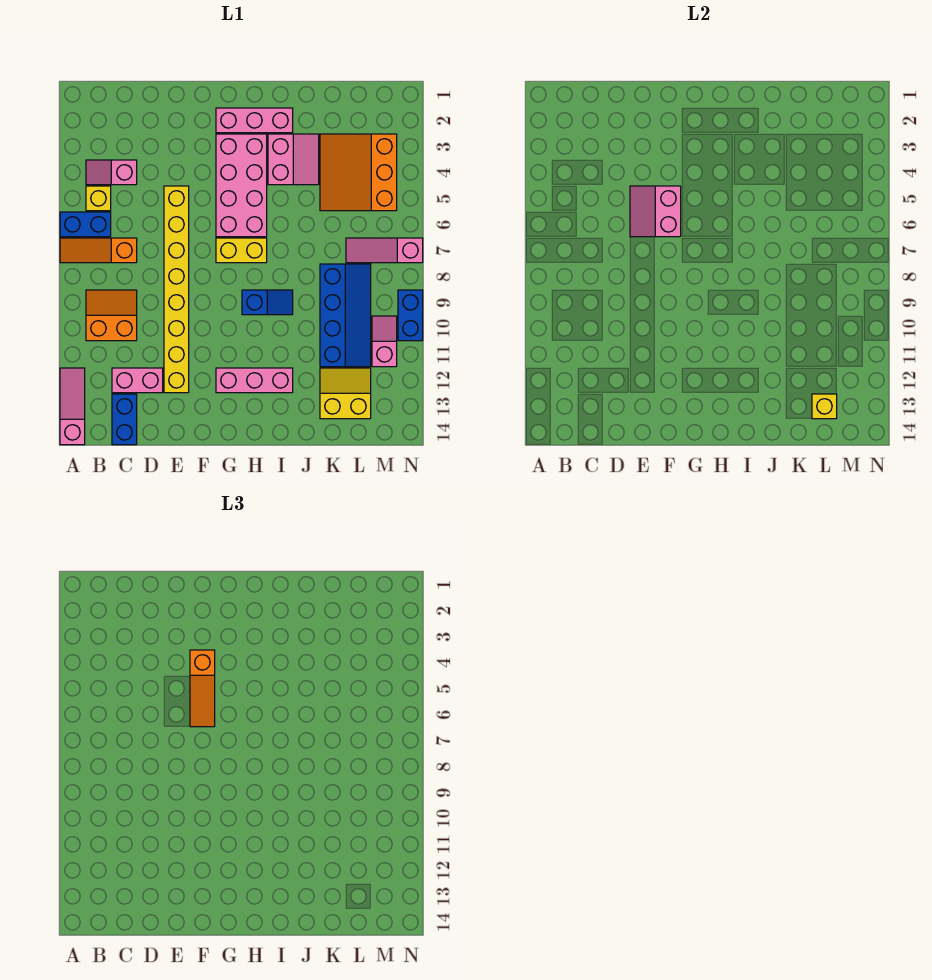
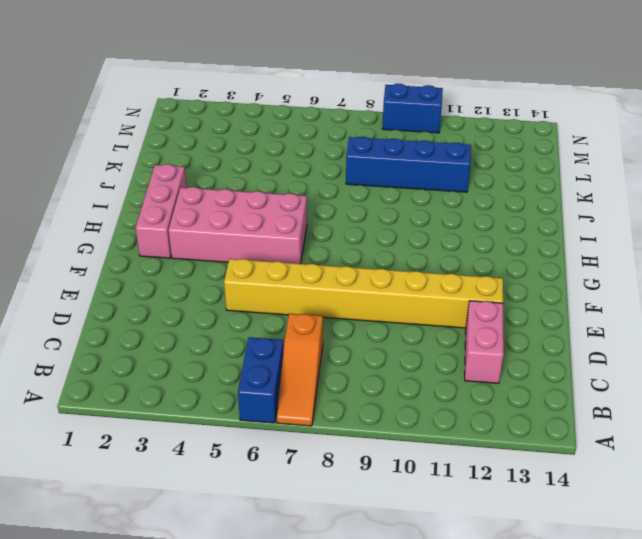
none -> pink 1x3 slope [60,368,85,445]
none -> pink 1x2 slope [86,160,137,185]
none -> yellow 1x1 brick [86,186,111,211]

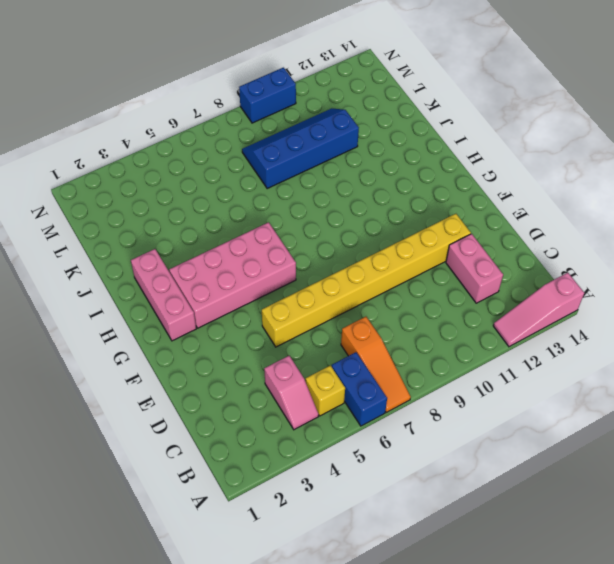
none -> orange 2x2 slope [86,290,137,341]
none -> blue 1x2 brick [112,394,137,445]
none -> yellow 1x2 brick [216,238,267,263]

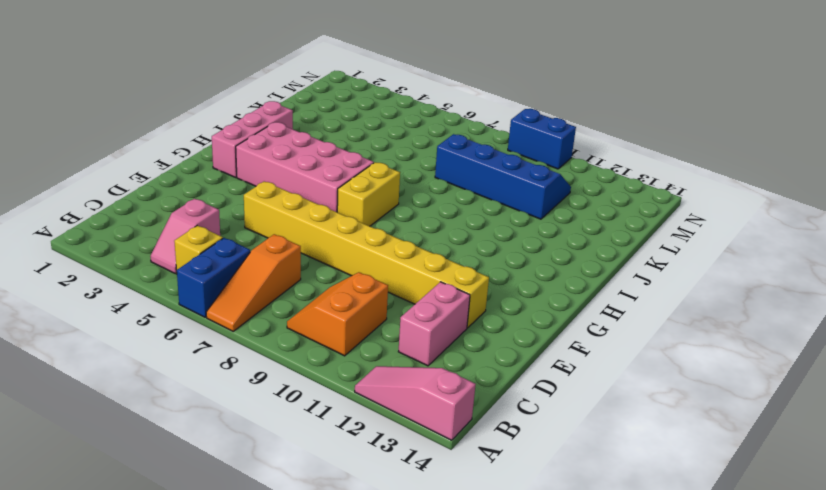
none -> blue 1x2 brick [112,394,137,445]
none -> pink 1x3 brick [216,368,293,393]
none -> blue 1x2 slope [242,290,293,315]

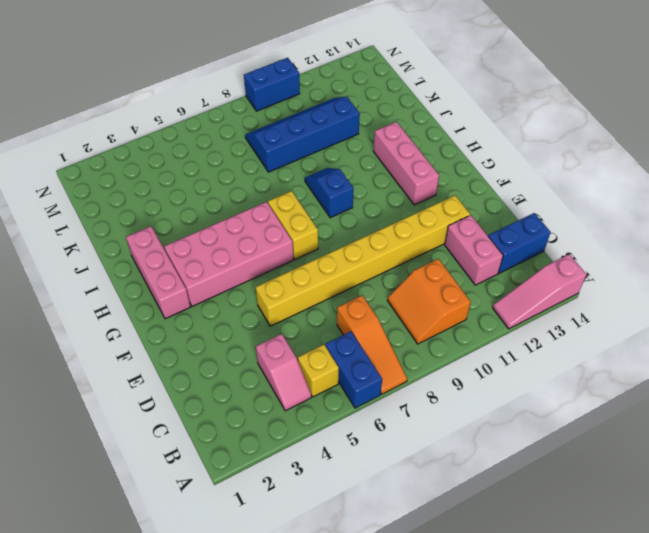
none -> pink 2x2 slope [268,134,319,185]
none -> orange 3x3 slope [320,134,397,211]
none -> yellow 2x2 slope [320,368,371,419]

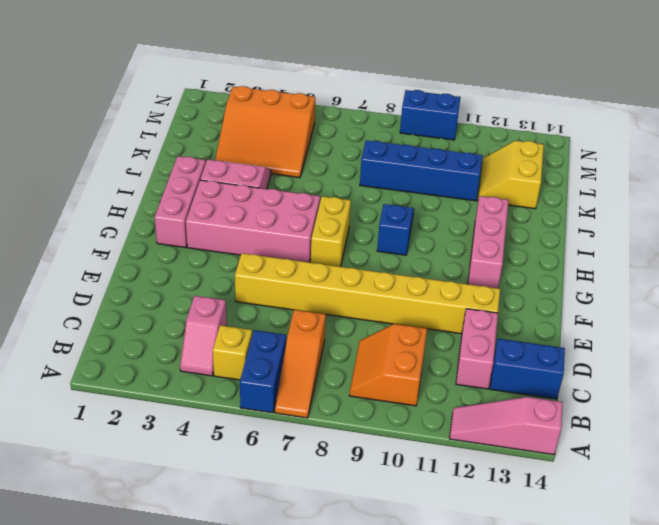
none -> pink 1x3 slope [346,238,423,263]
none -> pink 1x2 slope [372,316,397,367]
none -> pink 2x2 slope [630,186,681,237]

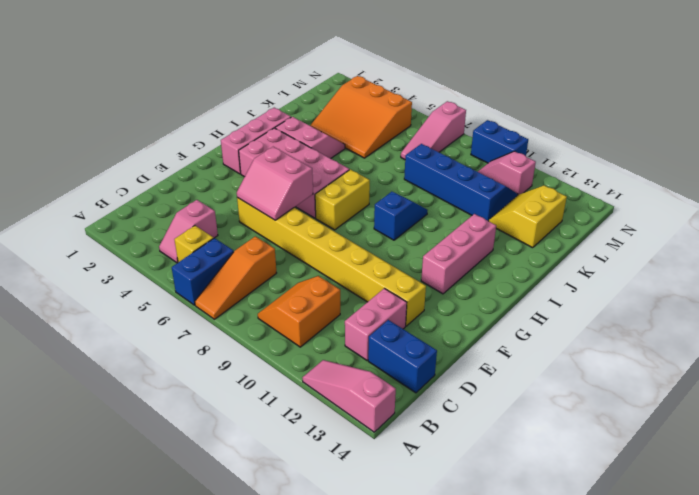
none -> yellow 1x1 brick [812,394,837,419]
none -> orange 1x3 slope [190,650,215,727]

